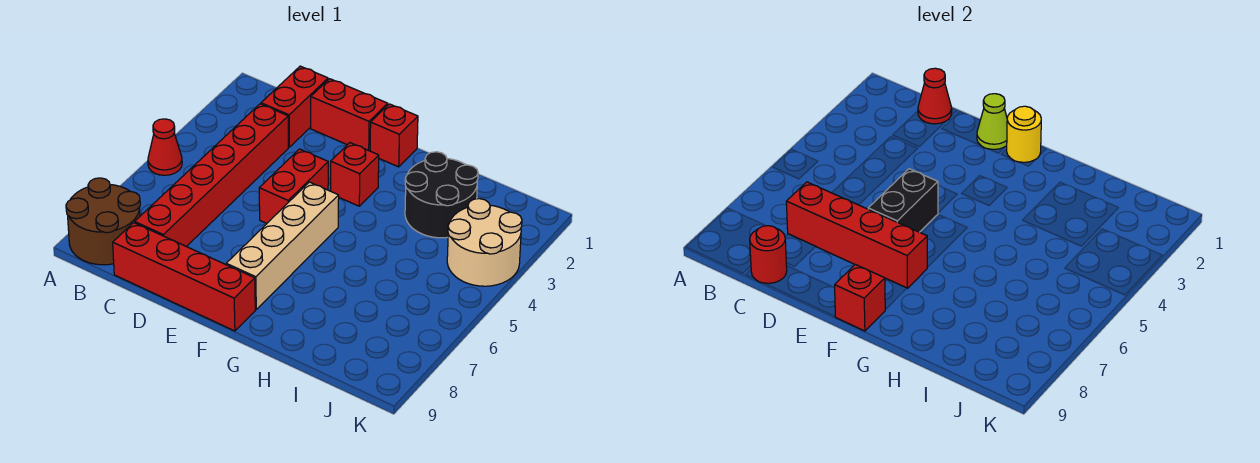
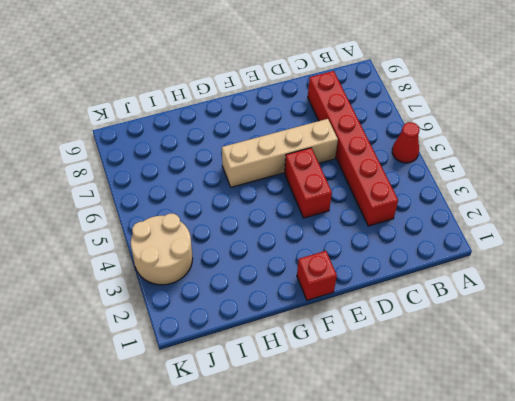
tan 1x4 brick [222,119,338,187] -> tan 1x4 brick turned to [226,182,339,309]
none -> brown 2x2 round brick [66,178,140,265]
none -> red 1x2 brick [261,66,328,147]
none -> red 1x4 brick [113,223,255,331]

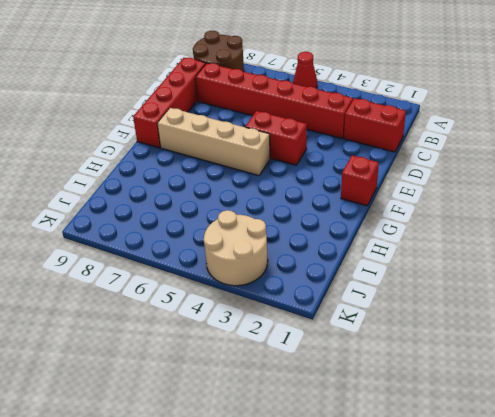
none -> red 1x2 brick [311,79,388,151]
none -> red 1x1 brick [331,143,379,206]
none -> black 2x2 round brick [405,152,478,238]

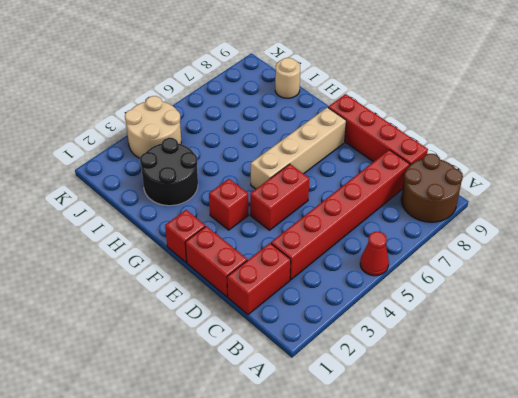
tan 1x1 round brick [275,58,300,98] -> none
none -> red 1x1 cone [918,68,952,124]
none -> red 1x4 brick [786,182,927,288]
none -> red 1x1 round brick [750,226,787,283]

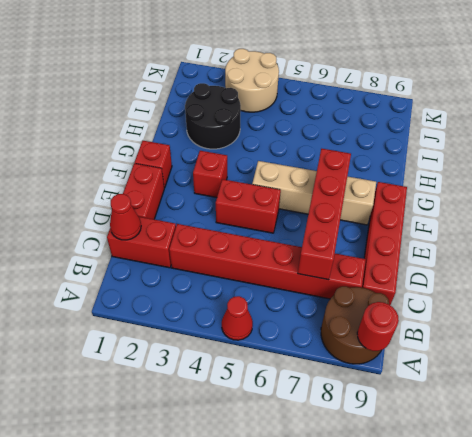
red 1x1 round brick [357,302,399,351] -> red 1x1 round brick moved to [750,226,787,283]
none -> lime 1x1 cone [977,94,1007,149]
none -> black 1x2 brick [868,169,938,232]
none -> yellow 1x1 round brick [1007,106,1041,162]

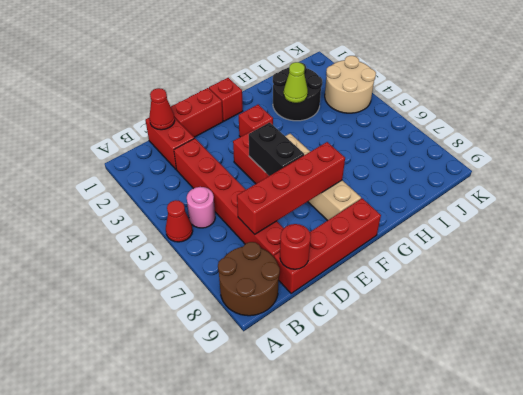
pink 1x1 round brick [187,187,215,228] -> none
lime 1x1 cone [284,62,308,103] -> lime 1x1 cone moved to [977,94,1007,149]
none -> yellow 1x1 round brick [1007,106,1041,162]
none -> red 1x1 brick [835,264,885,331]

